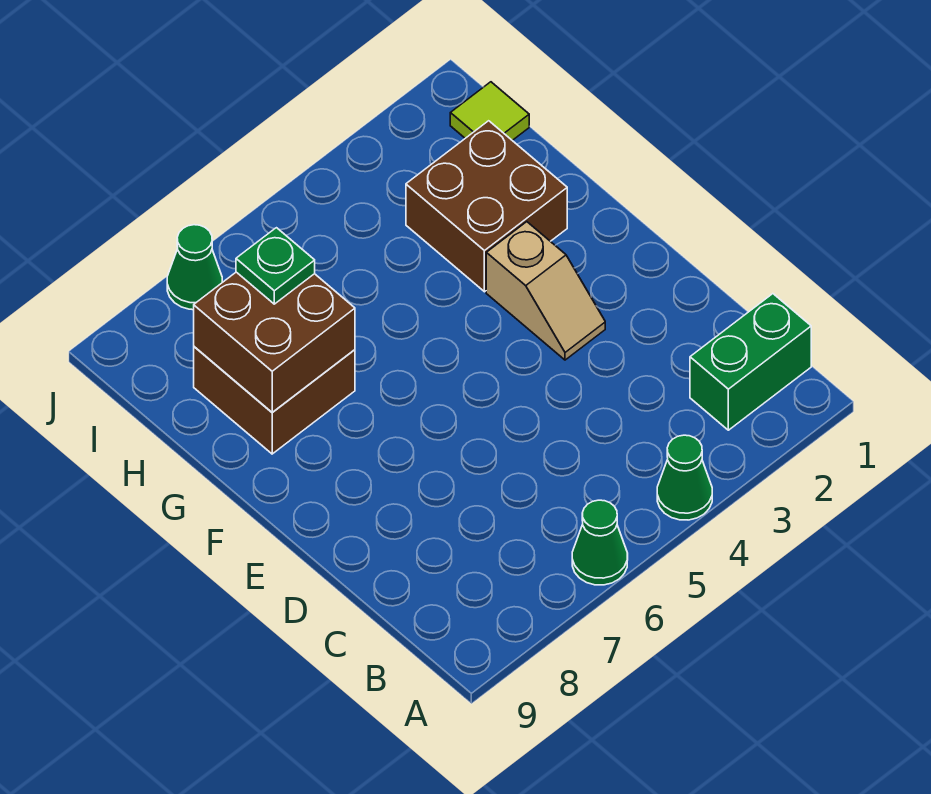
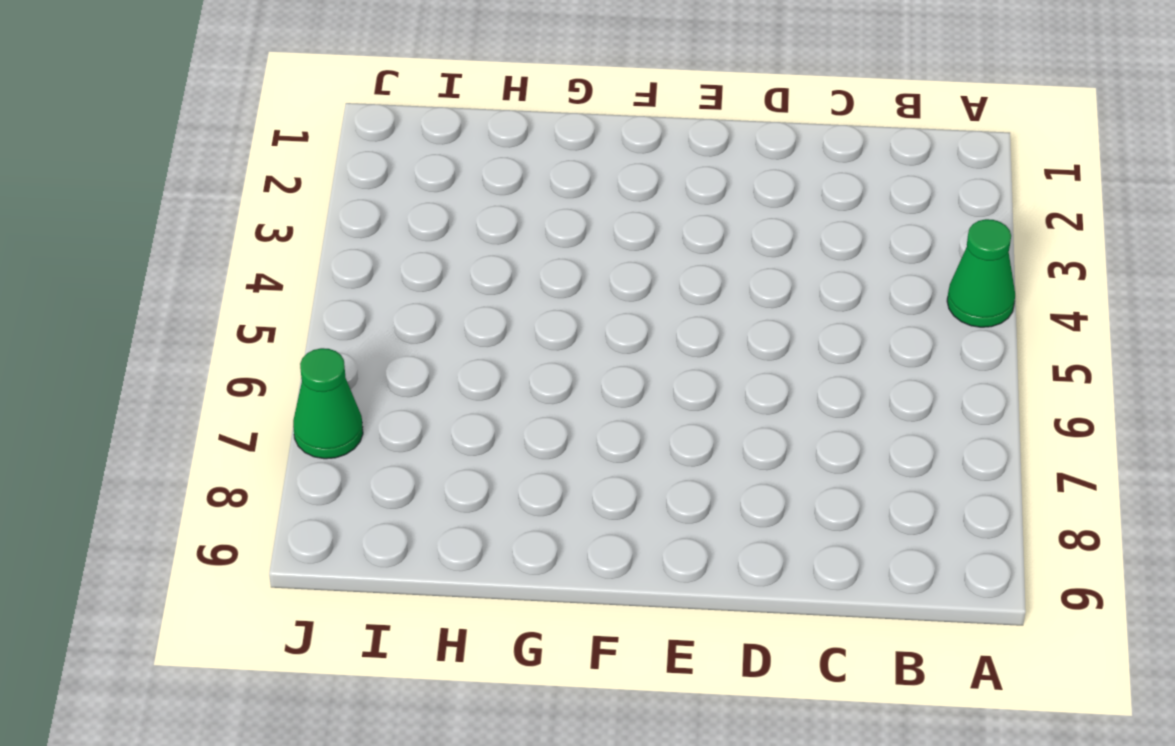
none -> green 1x1 cone [572,500,628,585]
none -> green 1x2 brick [690,294,811,430]

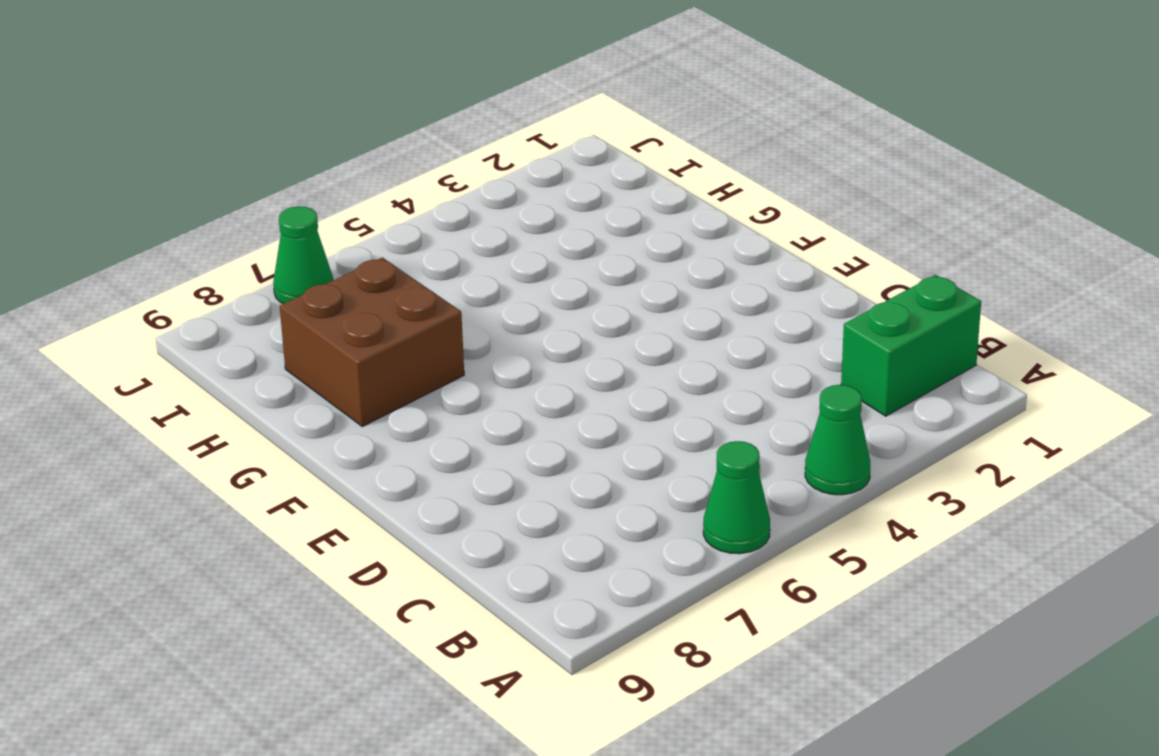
none -> tan 1x2 slope [486,222,605,360]
none -> brown 2x2 brick [406,121,567,292]

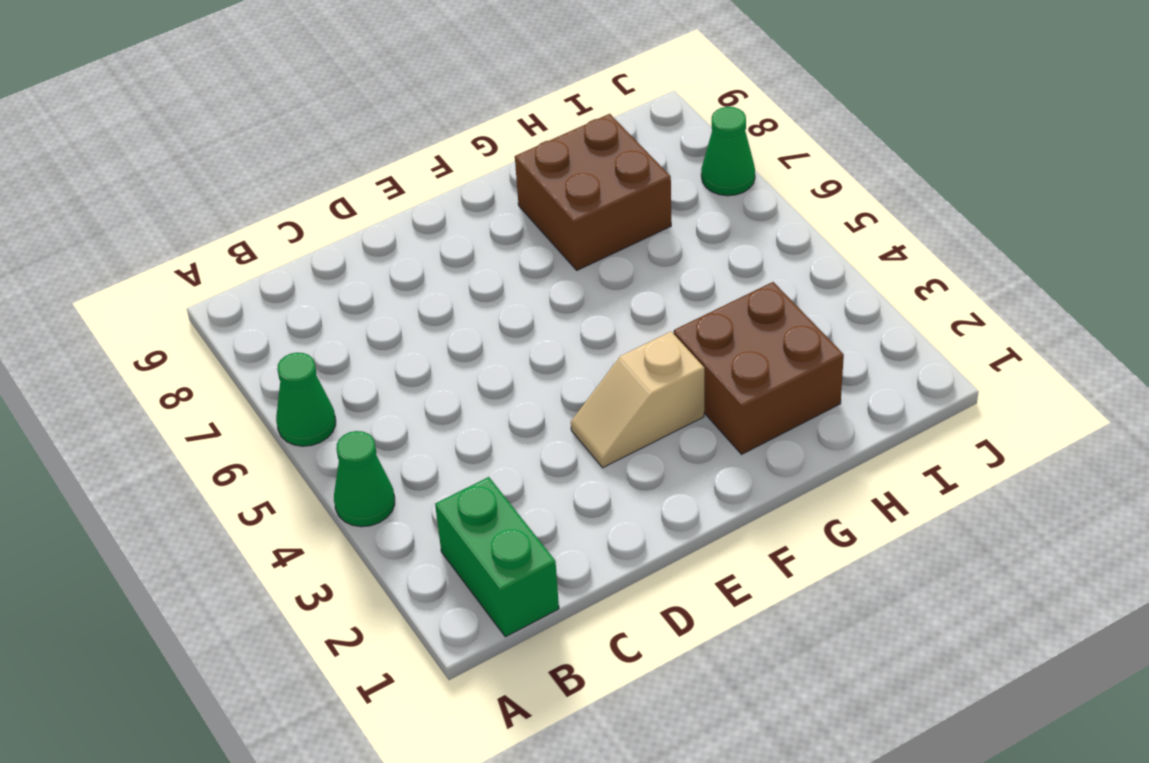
none -> lime 1x1 tile [450,82,529,140]
none -> brown 2x2 brick [194,272,355,412]

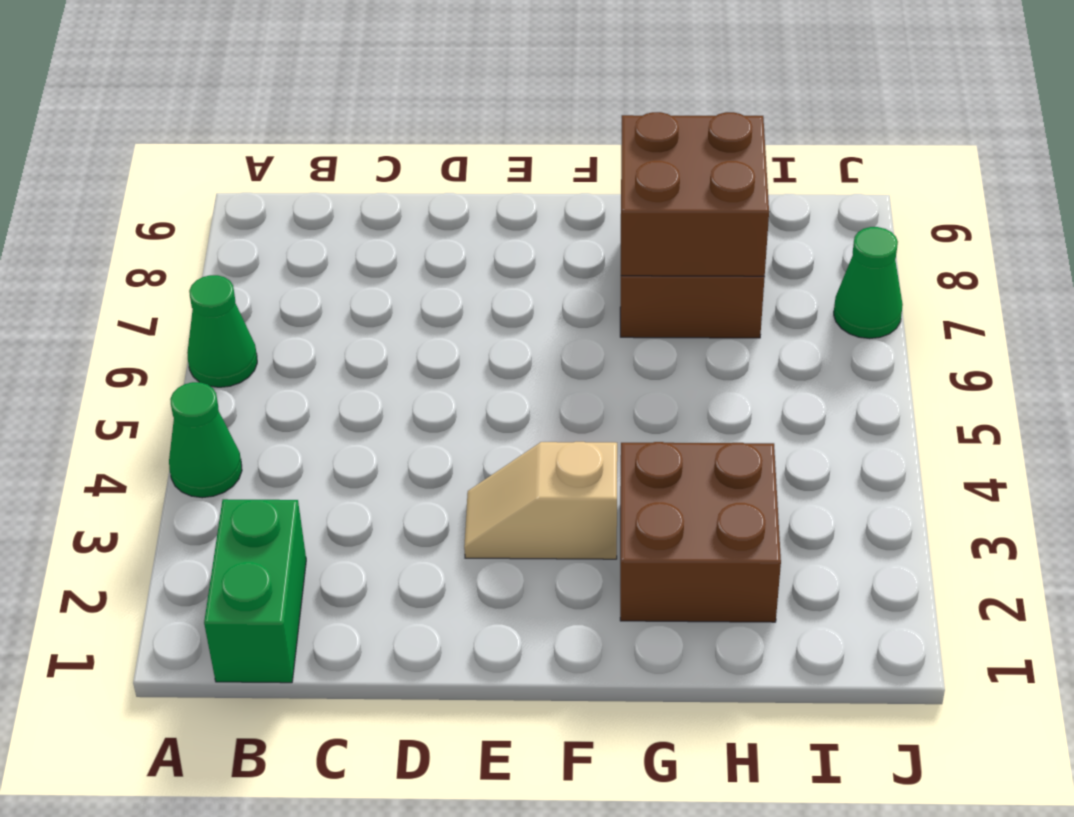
none -> lime 1x1 tile [450,82,529,140]
none -> green 1x1 plate [236,228,315,304]

